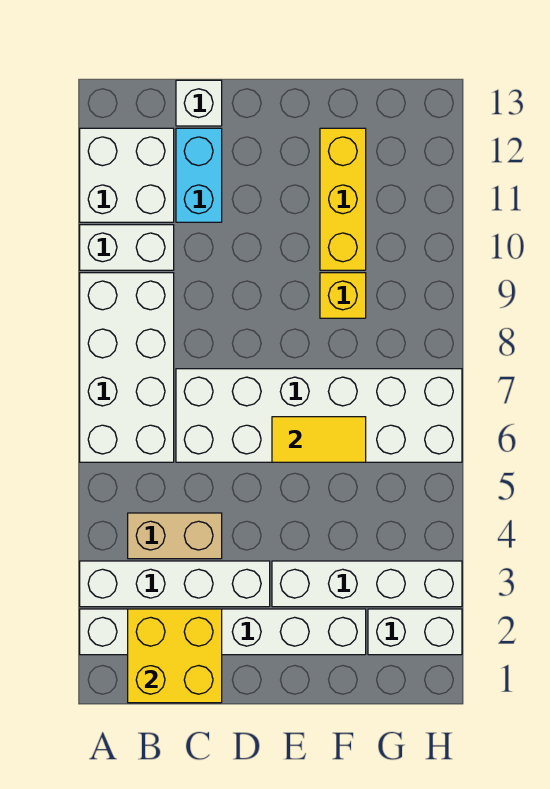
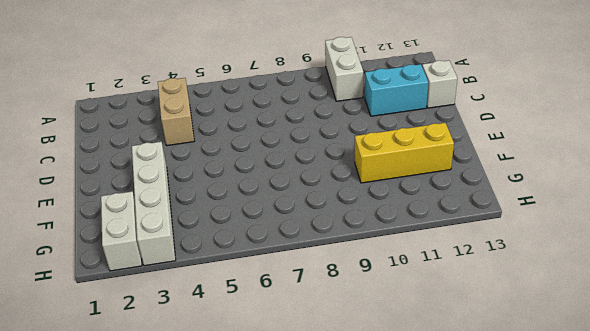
none -> white 1x6 brick [80,609,366,655]
none -> white 1x4 brick [80,561,270,607]
none -> white 2x4 brick [80,273,174,462]

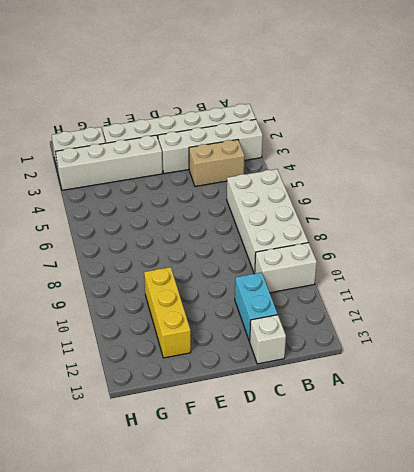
none -> white 2x2 brick [80,128,174,222]
none -> white 2x6 brick [176,369,462,462]
none -> yellow 1x1 brick [320,273,366,318]

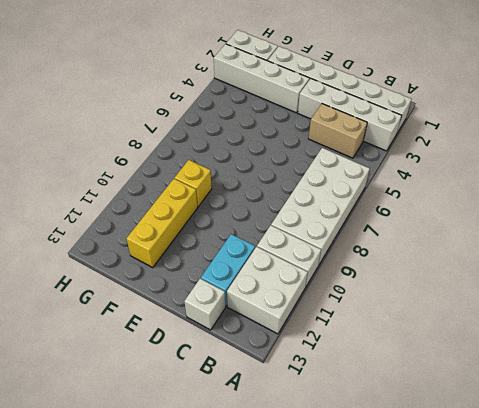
none -> white 2x6 brick [176,369,462,462]
none -> yellow 2x2 brick [128,609,222,703]
none -> yellow 1x2 tile [272,417,366,462]

